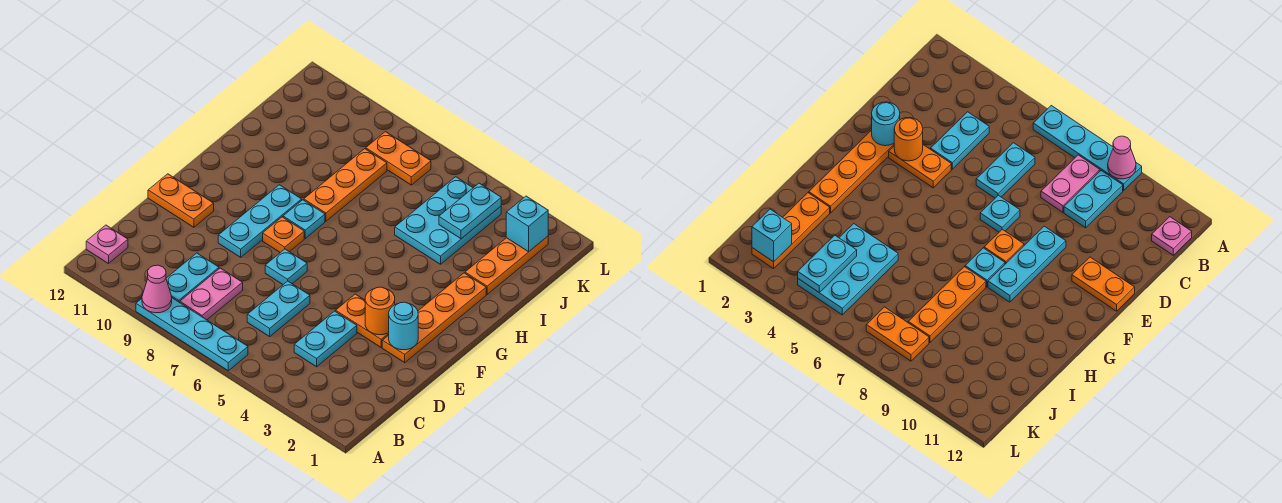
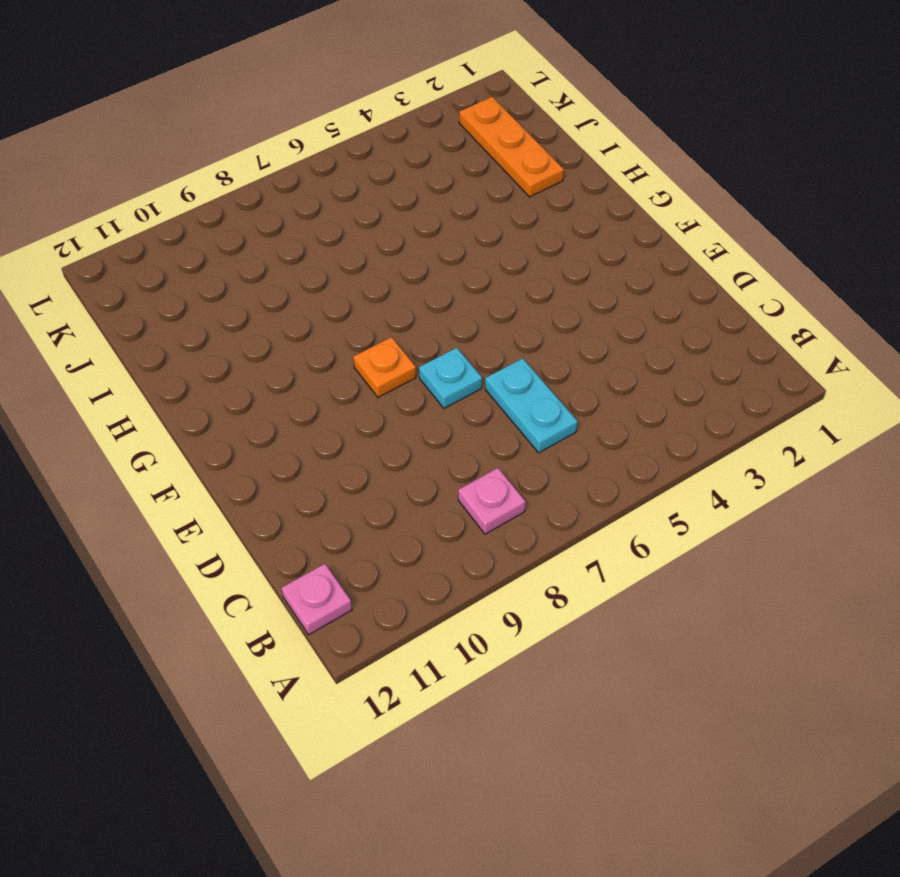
pink 1x1 plate [458,468,526,534] -> pink 1x2 plate [180,268,243,320]
none -> cyan 1x4 plate [136,298,248,371]
none -> cyan 1x2 plate [166,253,219,302]
none -> cyan 1x2 plate [294,311,357,367]

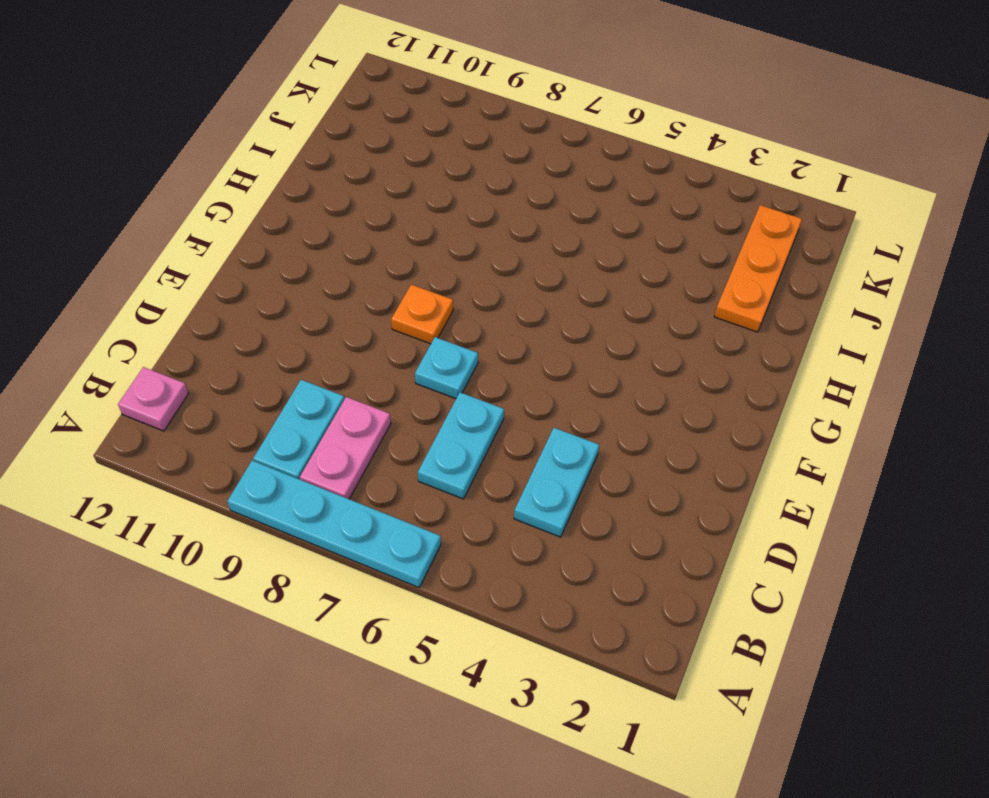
none -> orange 1x4 plate [382,273,486,363]
none -> orange 1x2 plate [336,294,389,347]
none -> cyan 1x3 plate [218,185,302,257]

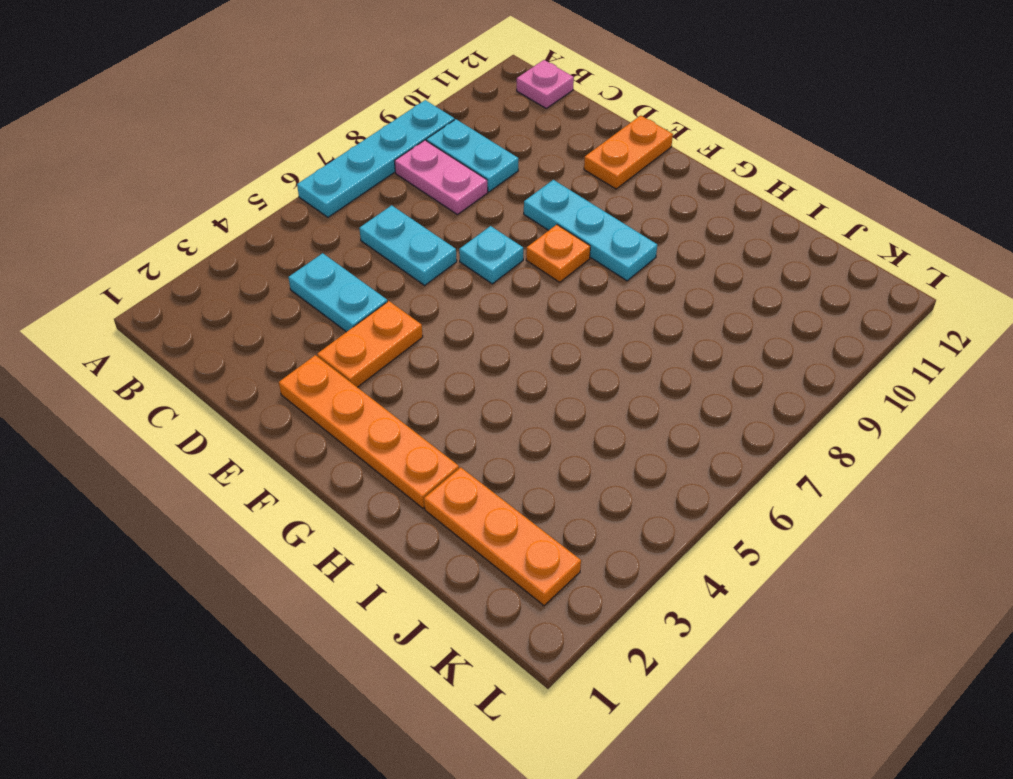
none -> cyan 1x1 plate [283,200,325,238]
none -> orange 1x3 plate [304,149,387,221]
none -> cyan 2x3 plate [395,177,501,264]

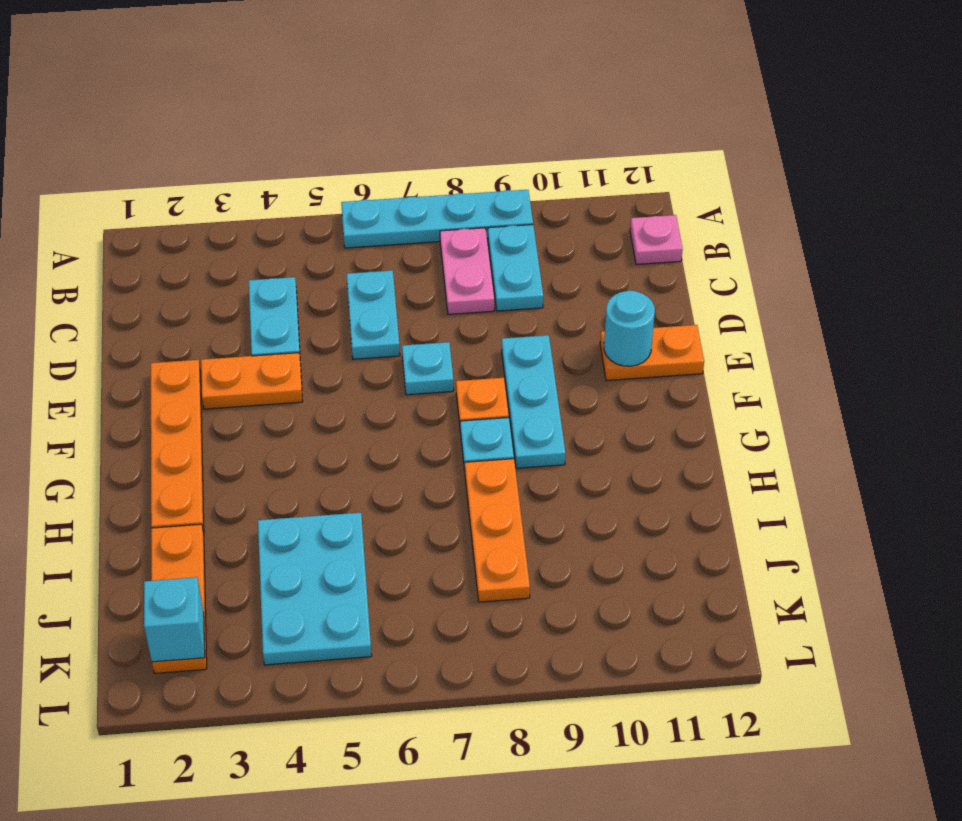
cyan 1x1 round brick [604,291,655,366] -> cyan 1x1 round brick moved to [389,302,418,350]
none -> orange 1x2 plate [366,132,431,185]
none -> pink 1x1 cone [142,265,172,313]
none -> orange 1x1 round brick [365,287,395,335]

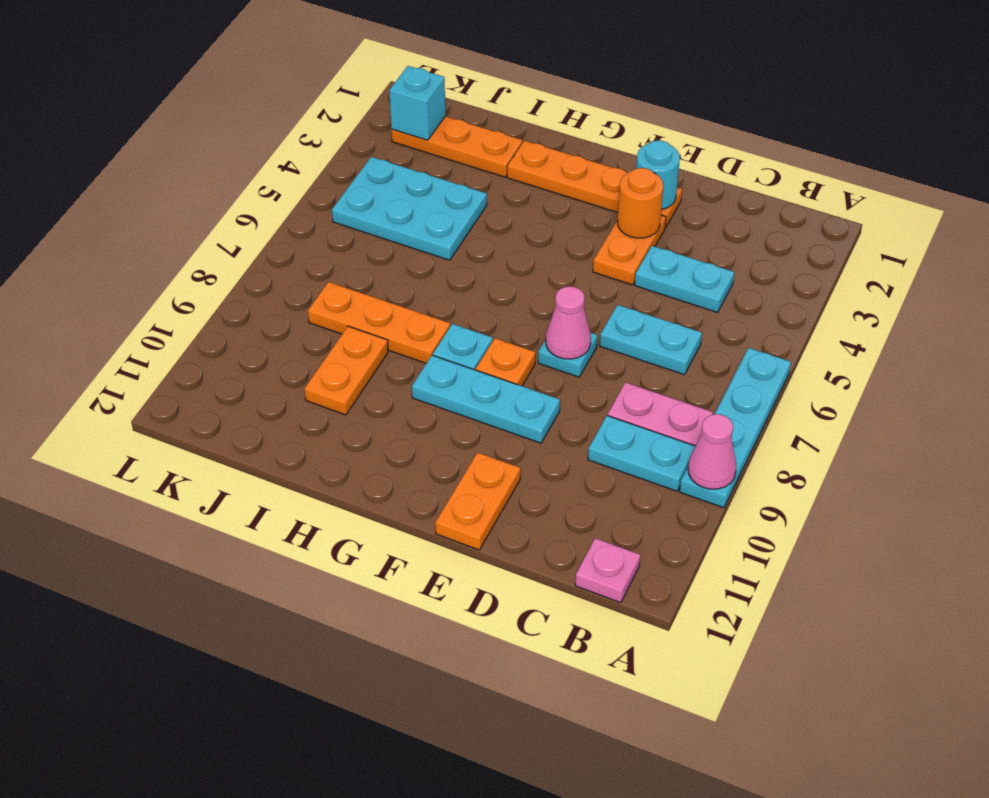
pink 1x1 cone [546,286,591,359] -> none
orange 1x2 plate [305,326,388,415] -> orange 1x2 plate moved to [366,132,431,185]
none -> cyan 1x2 plate [439,183,501,239]

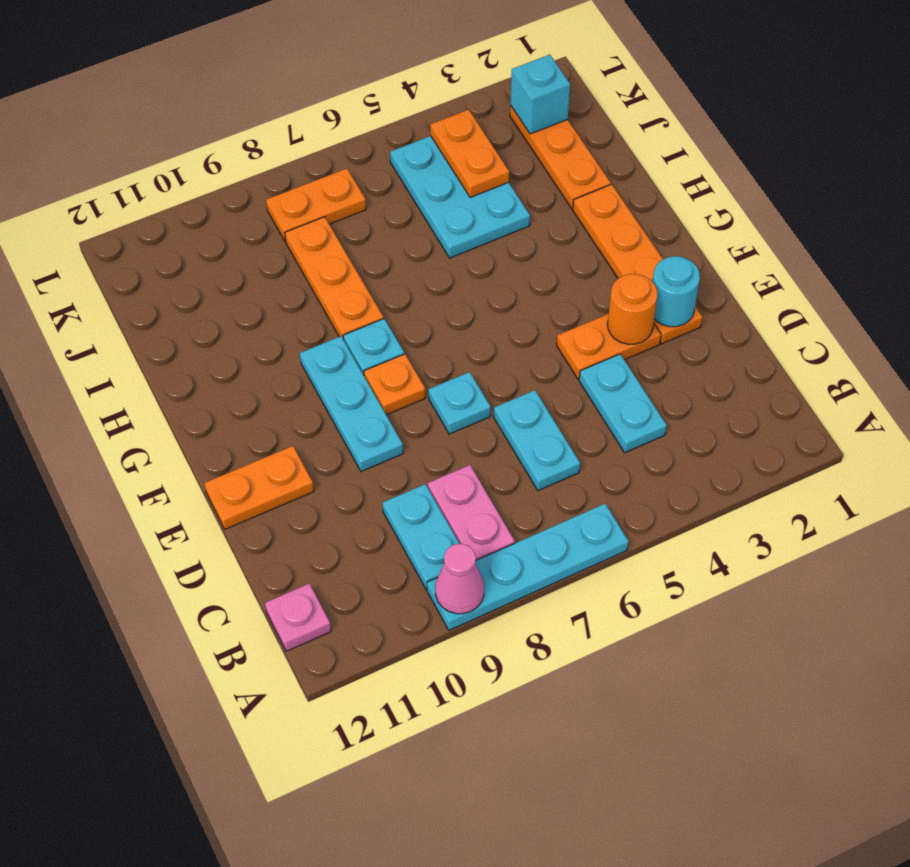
orange 1x2 plate [430,110,509,198] -> cyan 1x2 plate [439,183,501,239]

